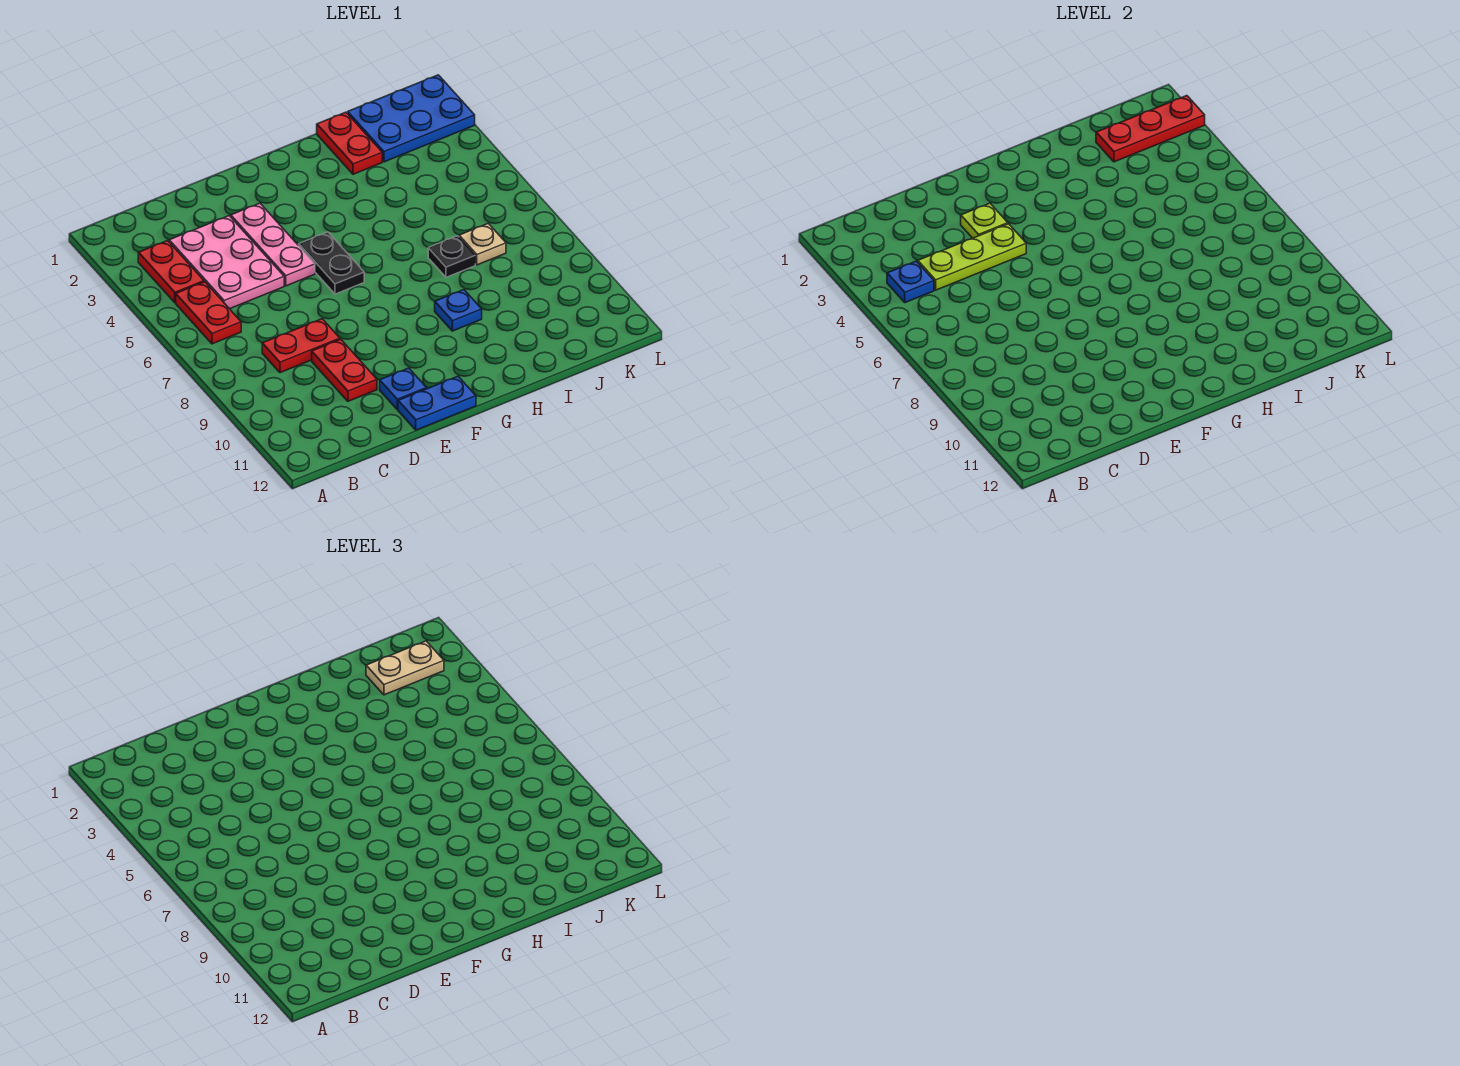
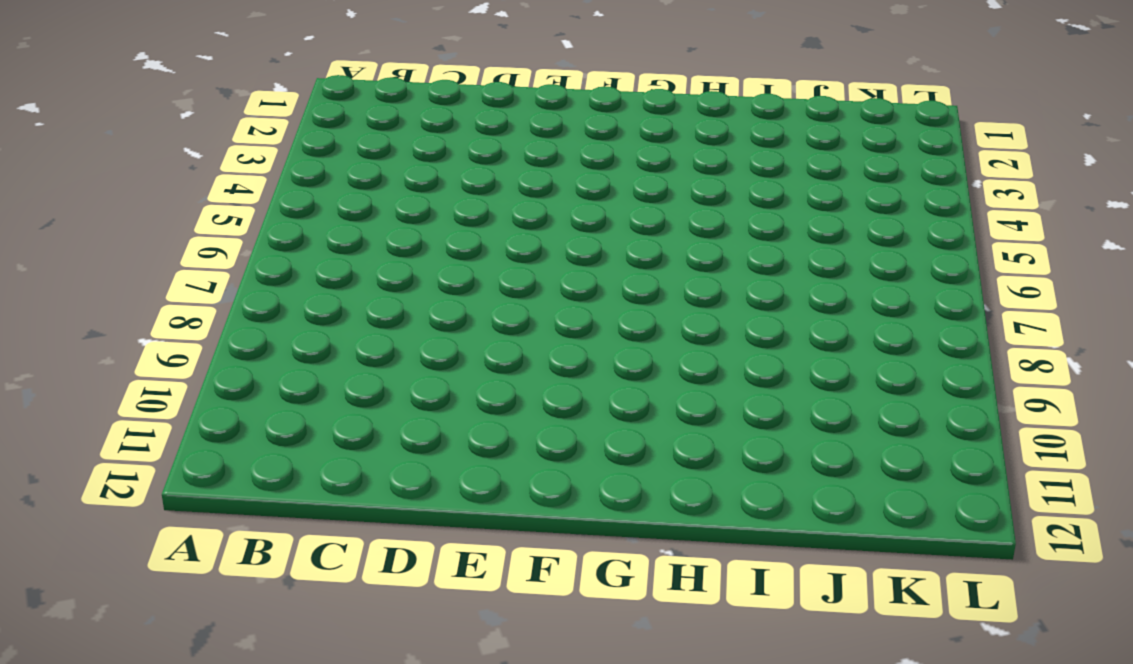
none -> red 1x2 plate [138,241,204,303]
none -> red 1x2 plate [176,282,241,344]
none -> pink 2x3 plate [169,216,284,309]

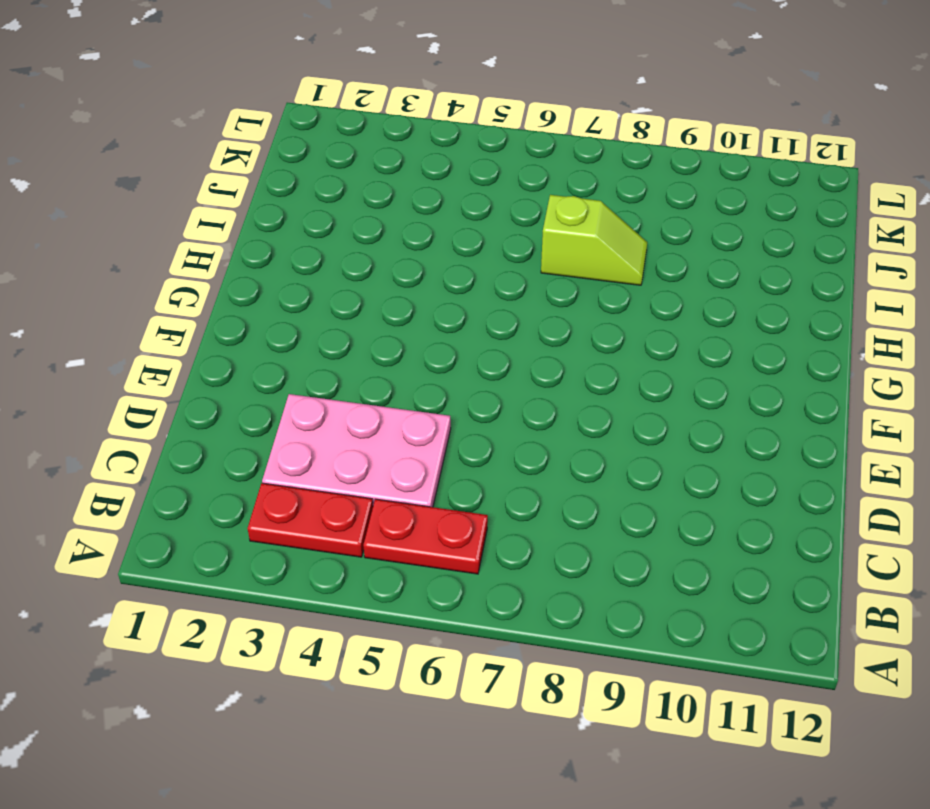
lime 1x2 slope [541,195,647,285] -> black 1x1 plate [428,236,475,277]
none -> red 1x2 plate [262,319,340,373]
none -> red 1x2 plate [312,339,377,401]
none -> pink 1x3 plate [231,203,315,286]

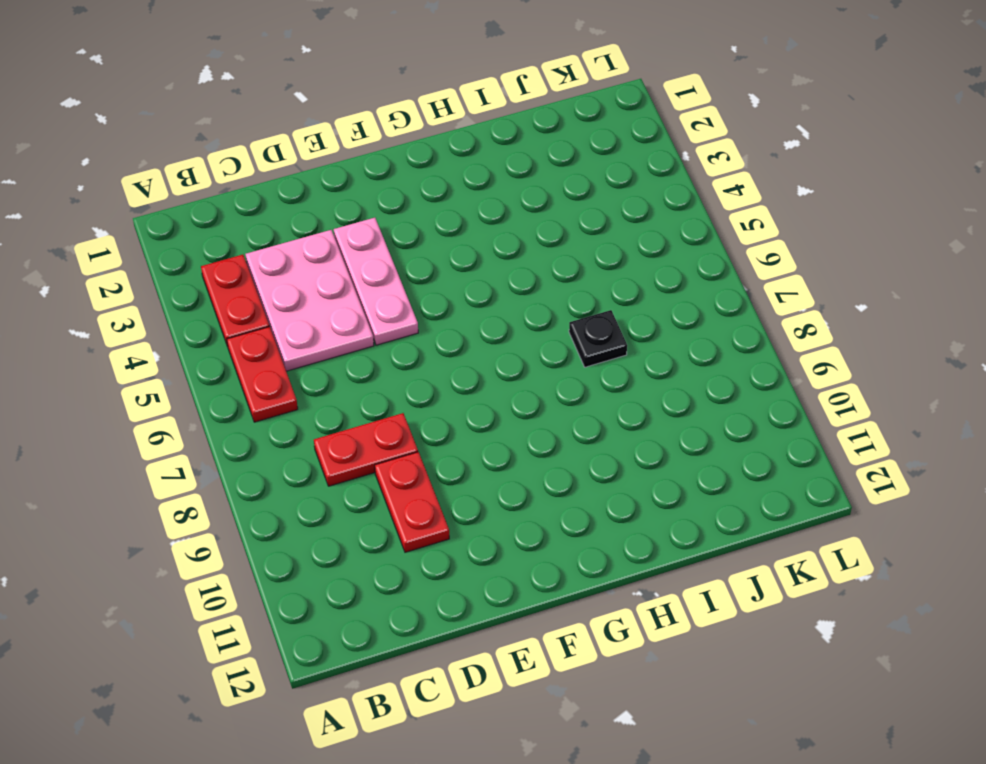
none -> blue 1x1 plate [380,368,427,410]
none -> blue 1x2 plate [398,376,476,430]
none -> black 1x2 plate [299,232,364,294]

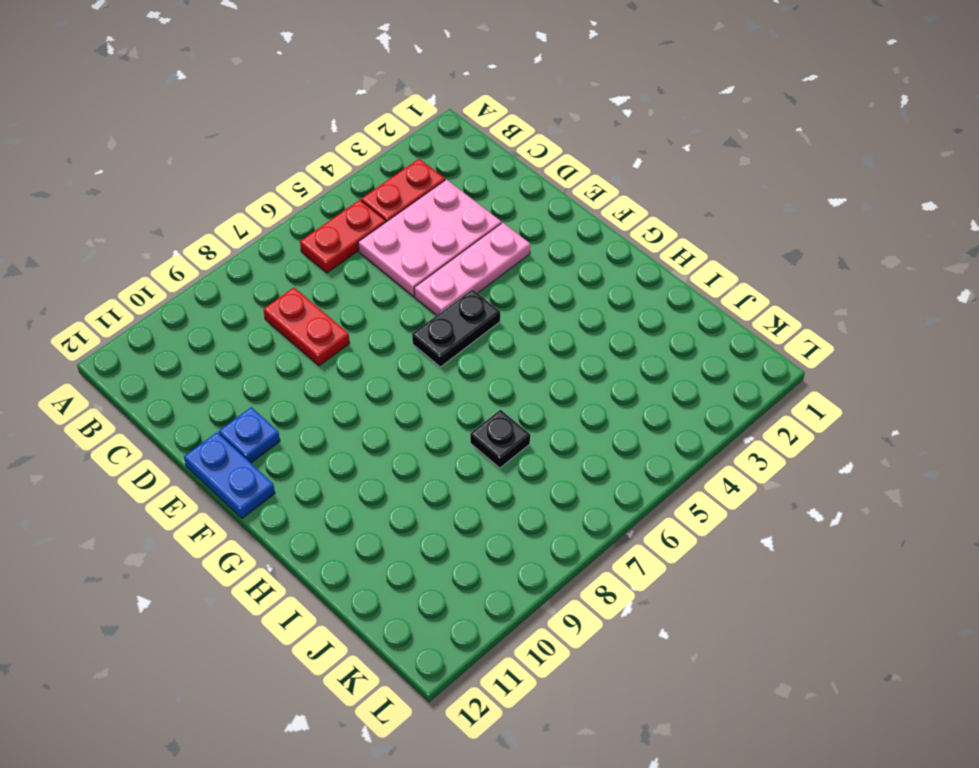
none -> red 1x2 plate [312,339,377,401]
none -> blue 1x1 plate [435,290,482,331]
none -> red 1x2 plate [317,112,382,174]

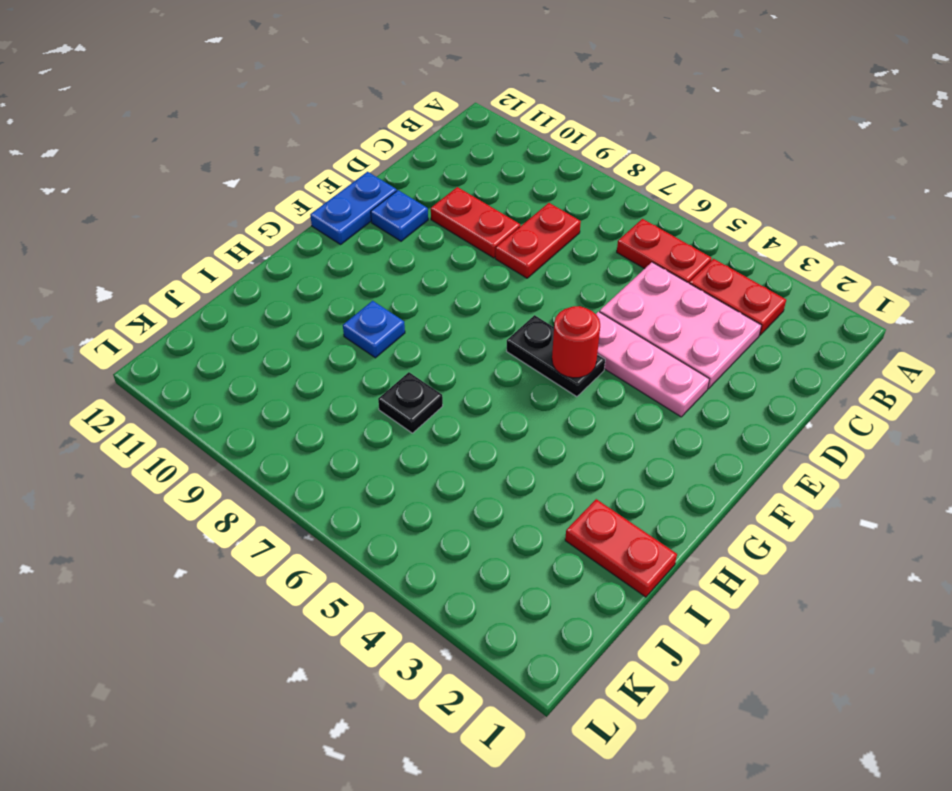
red 1x1 round brick [552,306,600,378] -> none
none -> blue 2x3 plate [348,75,475,162]
none -> tan 1x1 plate [459,223,506,265]
none -> blue 1x1 plate [887,261,934,303]

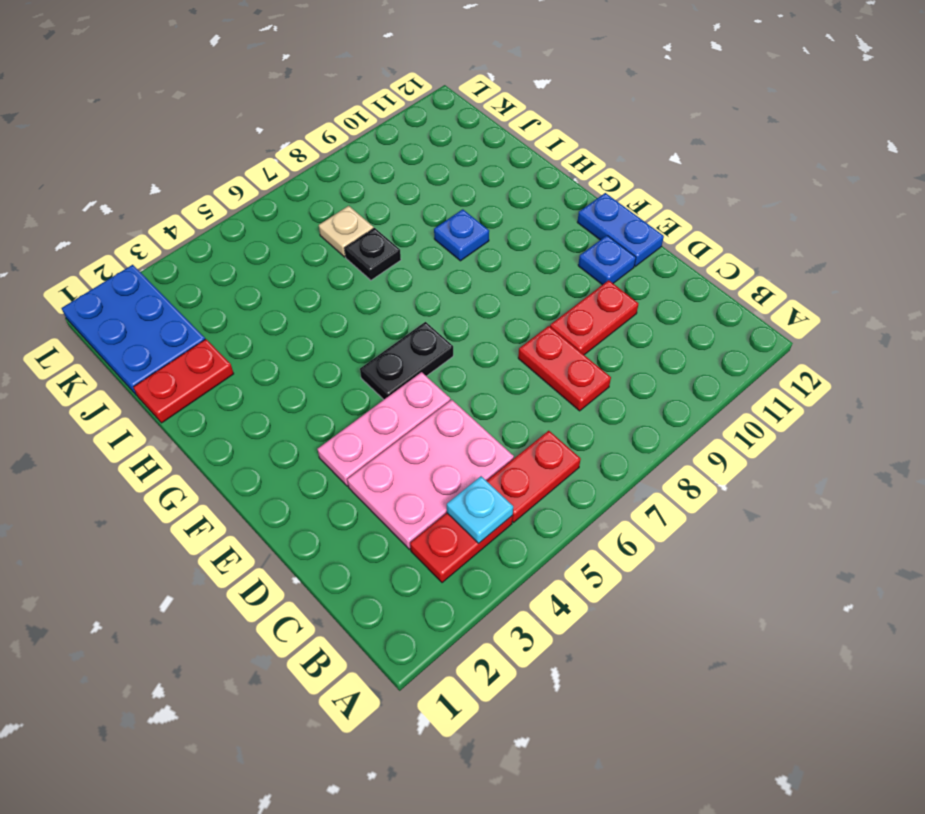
cyan 1x1 plate [447,476,513,543] -> blue 1x1 plate [887,261,934,303]
none -> lime 1x3 plate [918,224,1026,290]
none -> lime 1x1 plate [961,203,1008,238]
none -> red 1x3 plate [1096,96,1205,162]

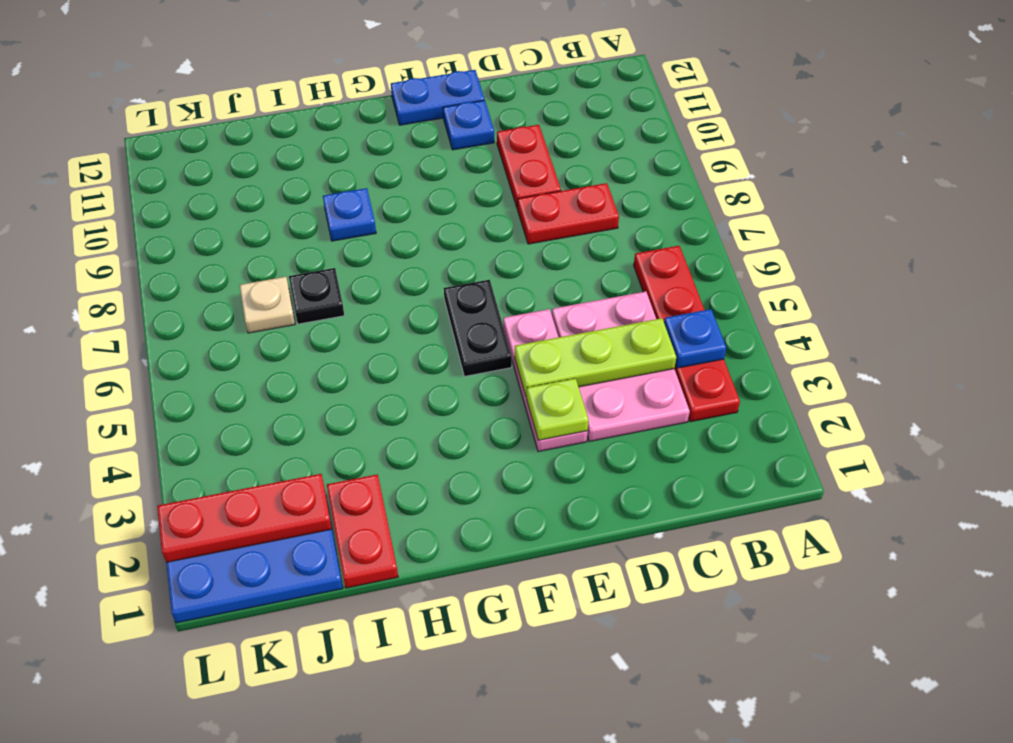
none -> tan 1x2 plate [366,641,444,695]

